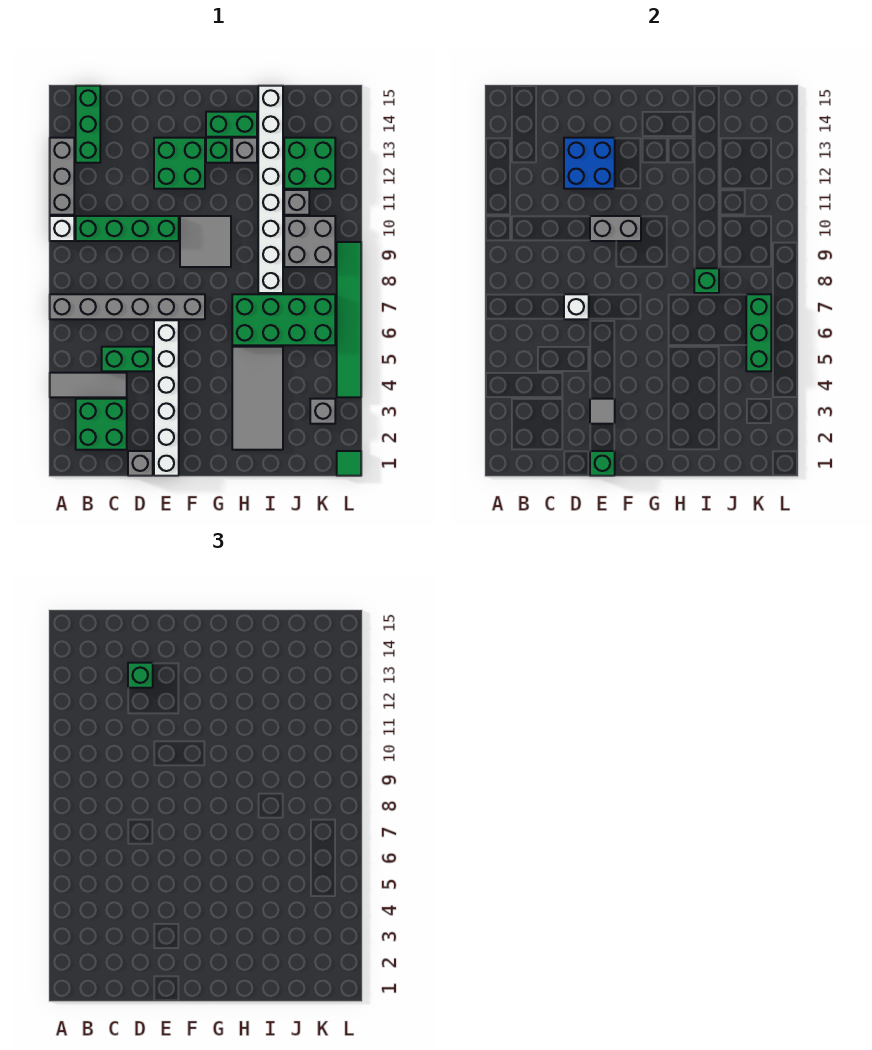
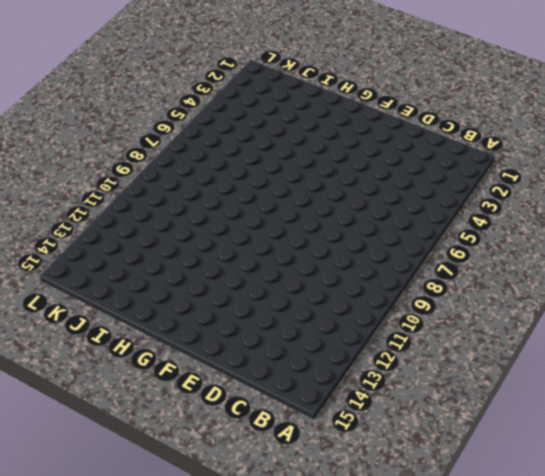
none -> grey 1x3 tile [50,373,127,397]
none -> grey 1x6 brick [50,294,205,319]
none -> white 1x1 brick [50,216,74,241]
none -> grey 1x3 brick [50,138,74,215]

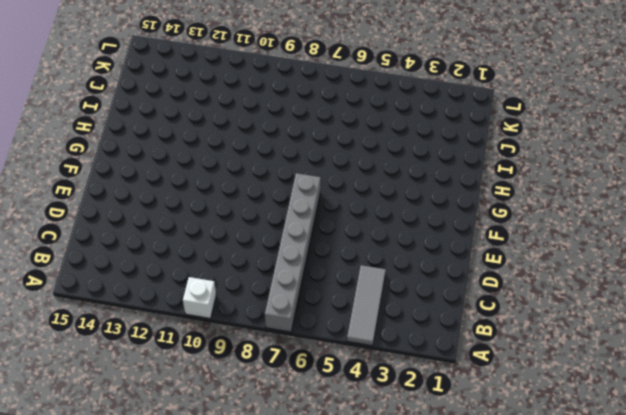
none -> grey 1x3 brick [50,138,74,215]
none -> green 2x2 brick [76,399,127,450]
none -> green 1x4 brick [76,216,179,241]
none -> green 1x3 brick [76,86,100,163]

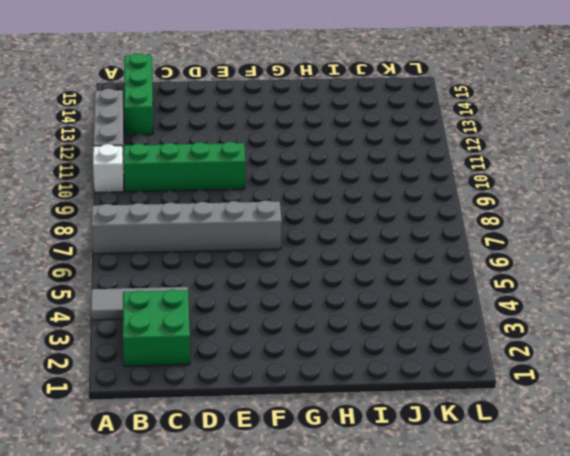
none -> green 1x2 brick [102,347,153,371]
none -> grey 1x1 brick [128,451,153,476]
none -> white 1x6 brick [154,320,179,476]
none -> green 2x2 brick [154,138,205,189]

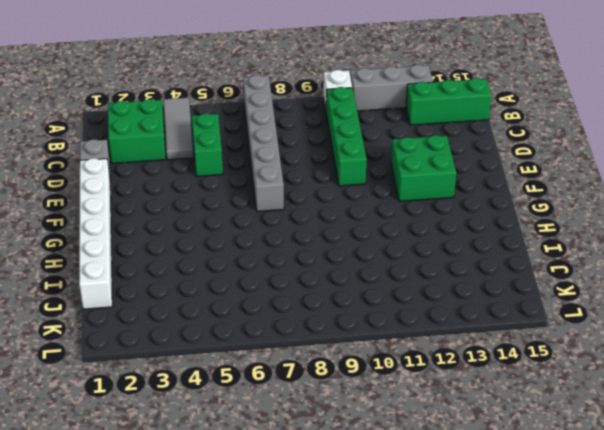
white 1x6 brick [79,158,112,309] -> white 1x6 brick turned to [154,320,179,476]
none -> grey 2x2 tile [180,216,231,267]
none -> green 1x1 brick [206,138,231,163]
none -> green 1x2 brick [206,112,257,137]
none -> grey 2x4 tile [232,347,283,450]

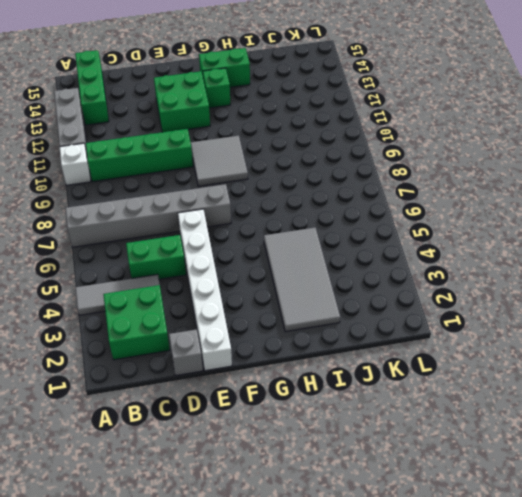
none -> green 2x4 brick [232,294,335,345]
none -> grey 1x1 brick [232,138,257,163]
none -> white 1x8 brick [258,86,283,293]
none -> grey 2x2 brick [284,216,335,267]

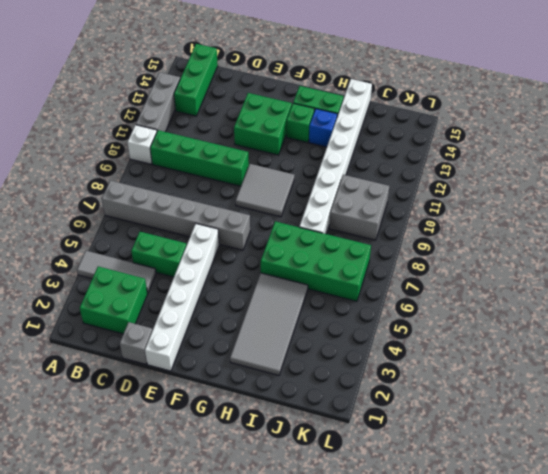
blue 1x1 brick [309,109,337,147] -> grey 1x1 brick [232,138,257,163]
none -> grey 1x1 brick [284,190,309,215]
none -> green 2x2 brick [284,138,335,189]
none -> grey 1x1 brick [310,399,335,424]
none -> green 1x1 tile [337,451,361,476]

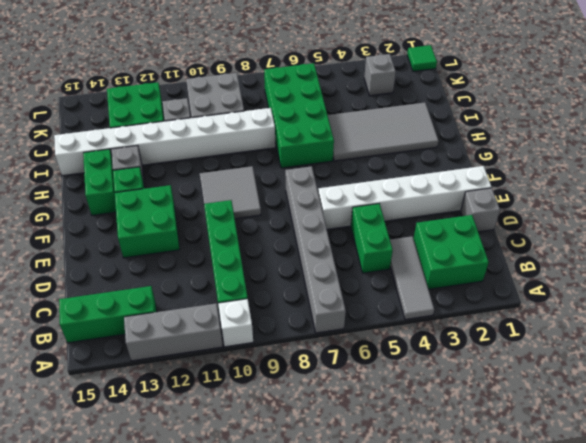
none -> green 1x6 tile [337,242,361,397]
none -> white 1x1 brick [564,294,589,319]
none -> blue 2x2 brick [564,138,615,189]
none -> green 1x1 brick [590,451,615,476]

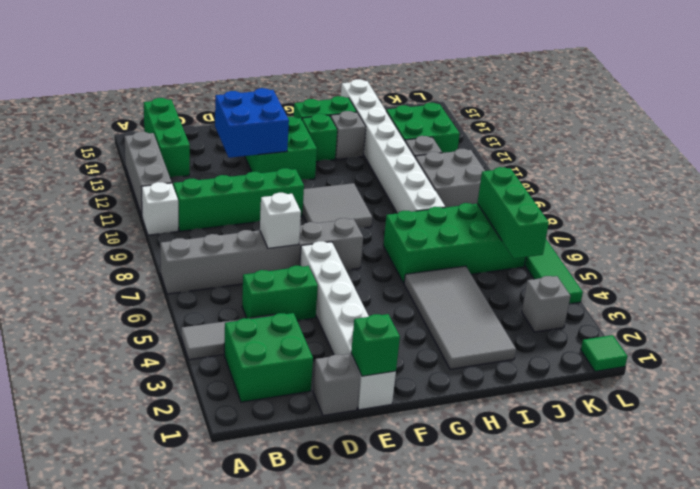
none -> grey 1x1 tile [590,399,615,424]
none -> grey 1x2 brick [590,216,641,241]
none -> green 1x1 brick [694,268,719,293]
none -> green 1x1 brick [128,663,153,688]

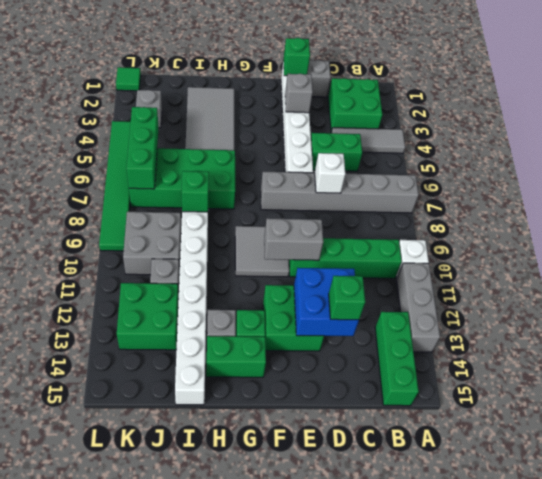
grey 1x1 brick [285,74,313,113] -> grey 1x1 tile [590,399,615,424]

